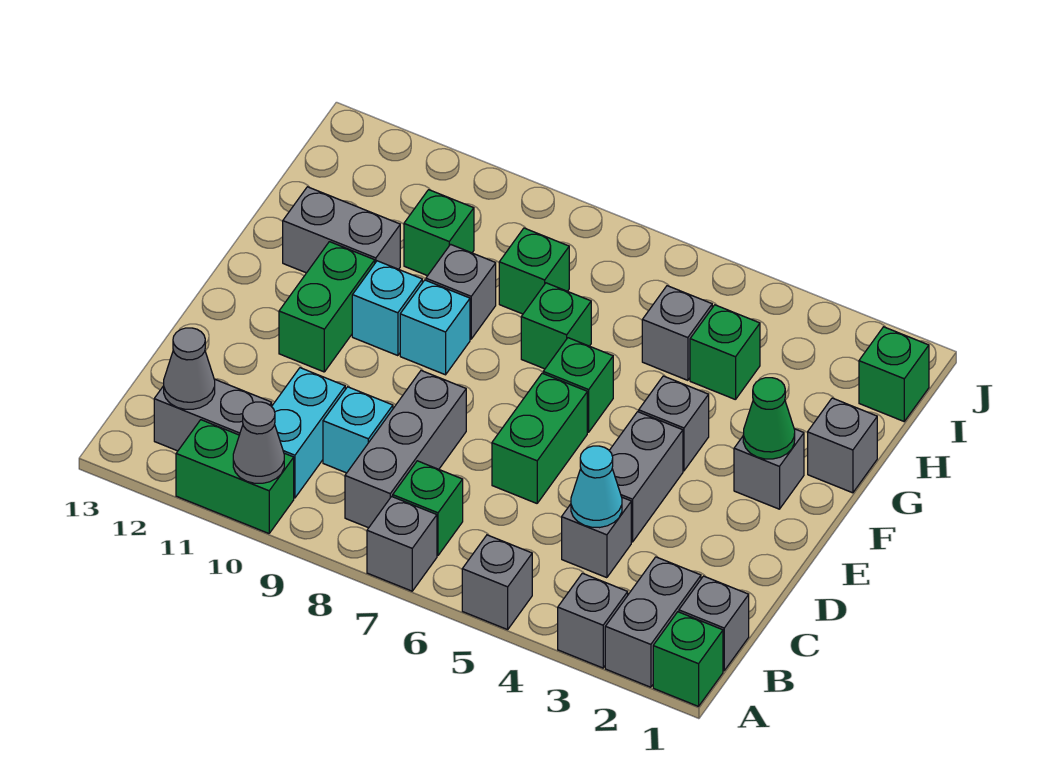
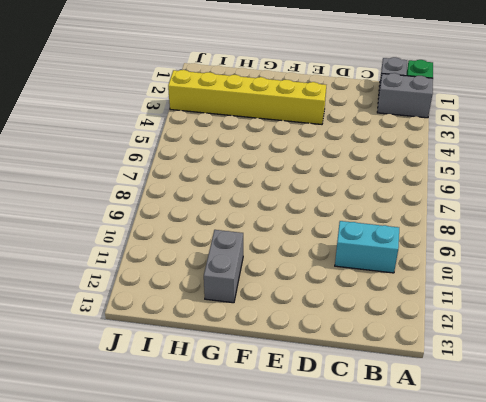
yellow 1x6 brick [168,70,326,124] -> none
none -> grey 1x1 brick [558,573,628,668]
none -> grey 1x1 brick [462,535,532,630]
none -> grey 1x1 brick [367,497,437,591]
none -> green 1x2 brick [176,420,294,533]

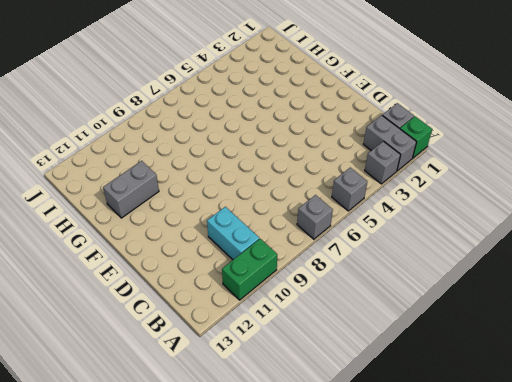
none -> green 1x1 brick [393,461,463,556]
none -> grey 1x3 brick [345,371,466,528]
none -> grey 1x2 brick [154,379,272,451]
none -> grey 1x1 brick [562,497,631,578]

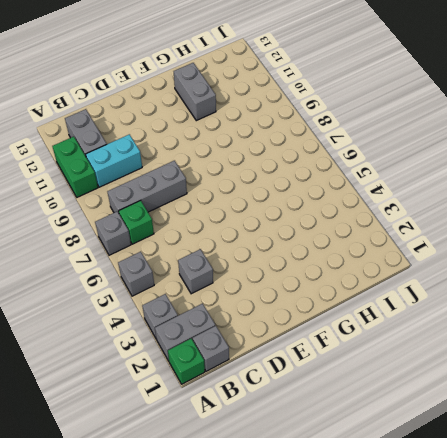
none -> cyan 1x1 brick [323,387,393,473]
none -> grey 1x2 brick [609,412,683,542]
none -> green 1x2 brick [492,373,587,503]
none -> green 1x2 brick [279,242,375,372]

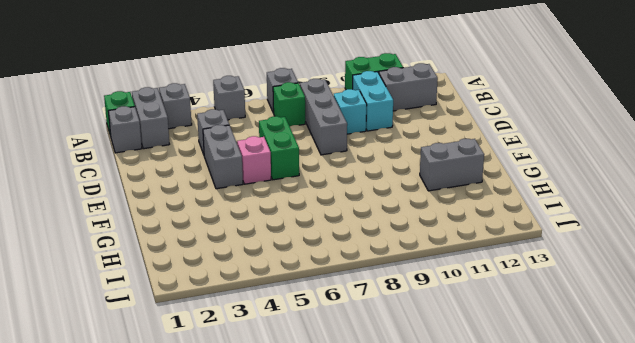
pink 1x1 brick [237,136,271,184] -> none
none -> green 1x2 brick [279,242,375,372]
none -> grey 1x1 brick [734,429,804,509]
none -> grey 1x1 brick [639,376,709,471]
none -> green 1x1 brick [543,338,613,432]

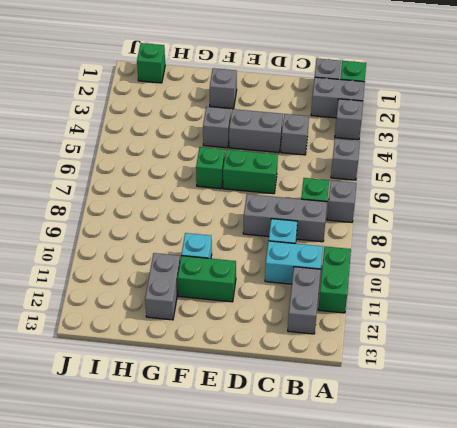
none -> cyan 1x1 brick [400,280,470,375]
none -> grey 1x1 brick [808,398,877,493]
none -> green 1x1 brick [521,283,591,369]
none -> grey 1x1 brick [426,244,496,339]

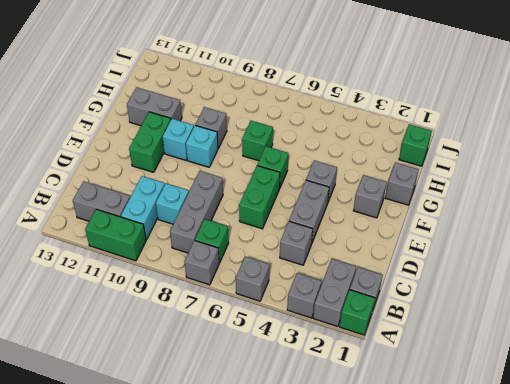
none -> green 1x1 brick [690,305,760,400]
none -> grey 1x1 brick [642,286,712,380]
none -> green 1x1 brick [499,228,569,314]
none -> green 1x1 brick [404,190,474,276]

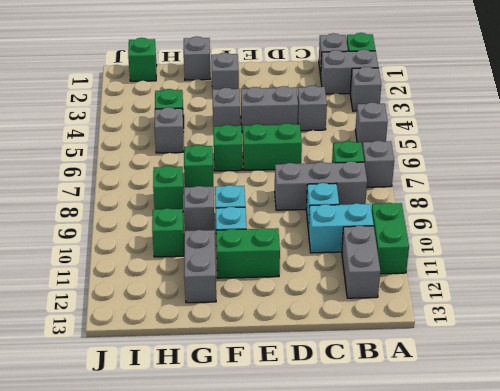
none -> grey 1x1 cone [233,402,284,483]
none -> grey 1x1 cone [164,328,215,409]
none -> cyan 1x1 cone [571,446,622,528]
none -> green 1x1 cone [743,378,795,459]

